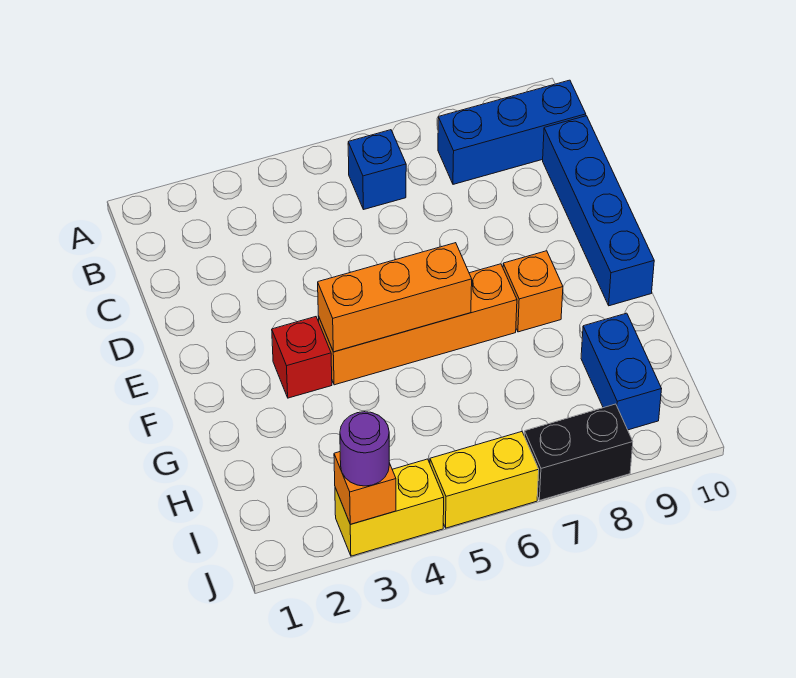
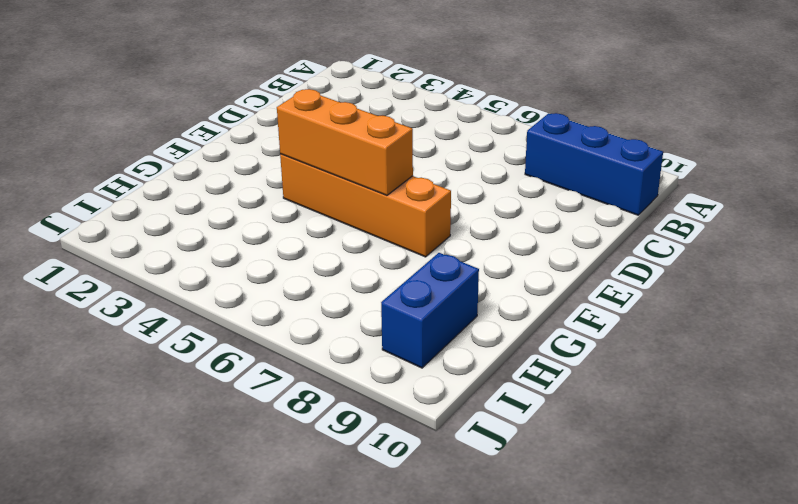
none -> blue 1x1 brick [348,130,406,210]
none -> blue 1x4 brick [543,116,654,306]
none -> red 1x1 brick [272,317,332,398]

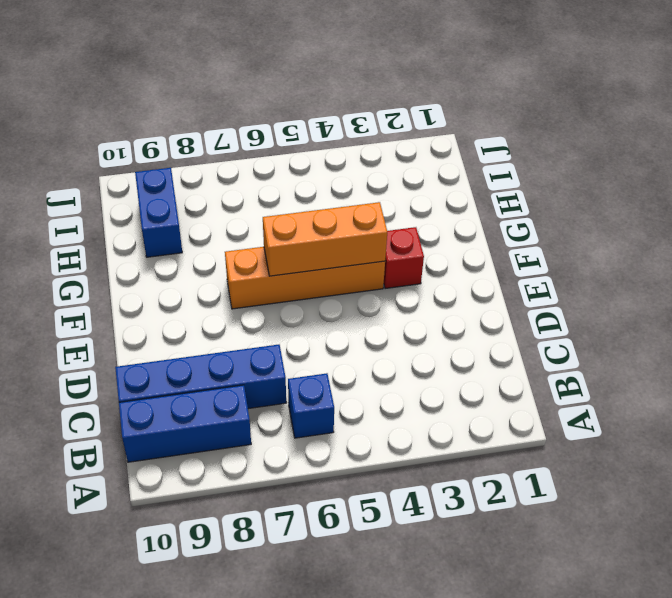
blue 1x4 brick [115,345,286,409] -> blue 1x4 brick turned to [543,116,654,306]
none -> orange 1x1 brick [503,251,563,332]
none -> yellow 1x2 brick [335,459,444,556]
none -> yellow 1x2 brick [430,432,539,528]

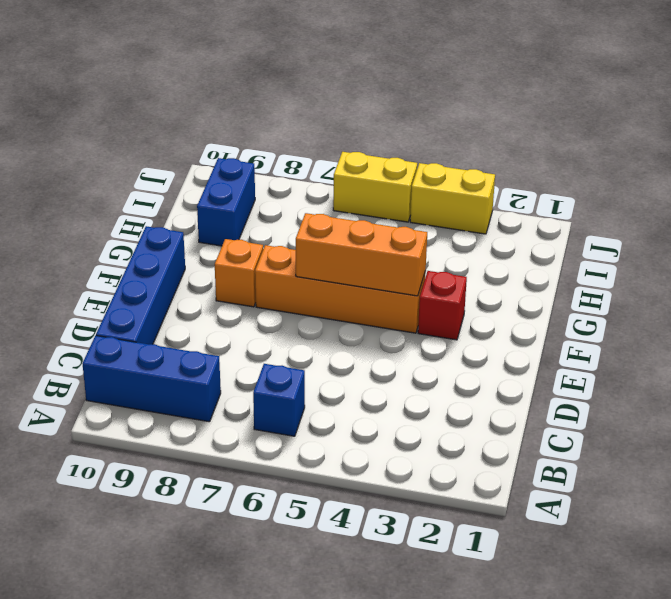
none -> black 1x2 brick [524,404,633,500]
none -> orange 1x1 brick [334,452,396,524]
none -> purple 1x1 round brick [340,412,389,486]

